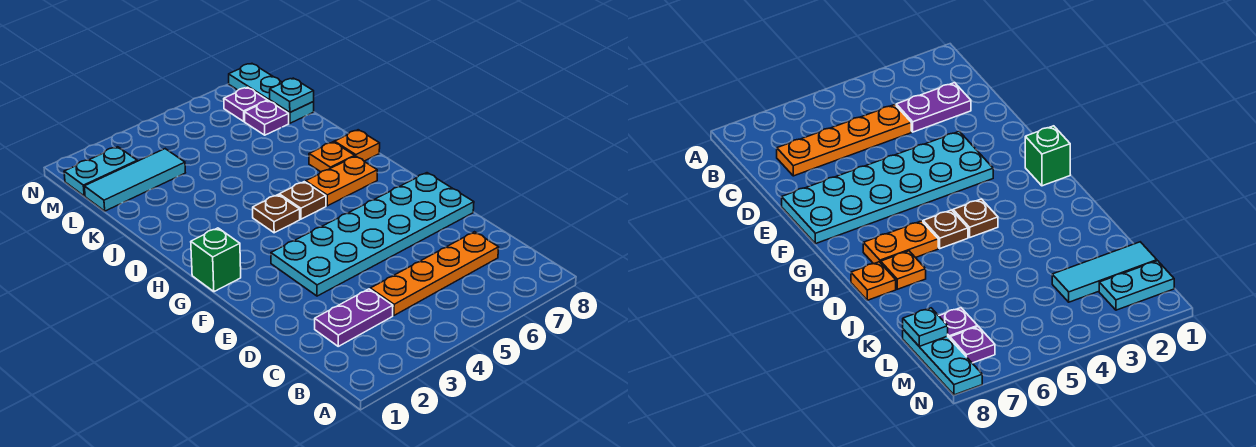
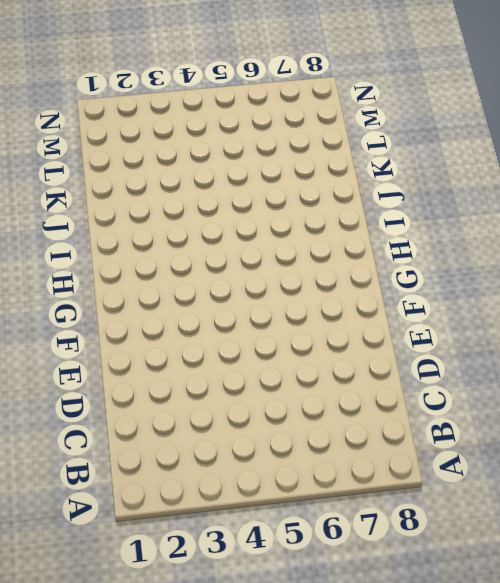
none -> purple 1x2 plate [315,289,393,346]
none -> orange 1x4 plate [370,232,499,316]
none -> cyan 2x6 plate [271,173,474,296]

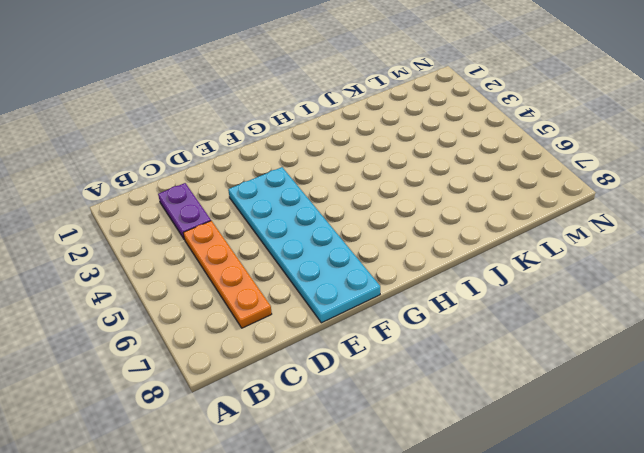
none -> green 1x1 brick [191,228,241,292]
none -> brown 1x1 plate [253,195,300,233]
none -> brown 1x1 plate [279,182,326,219]

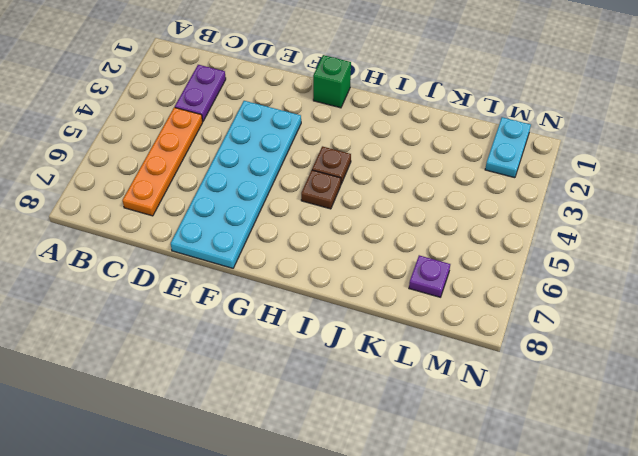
none -> orange 1x2 plate [306,156,377,206]
none -> orange 1x1 plate [309,142,355,172]
none -> orange 1x1 plate [334,130,380,161]

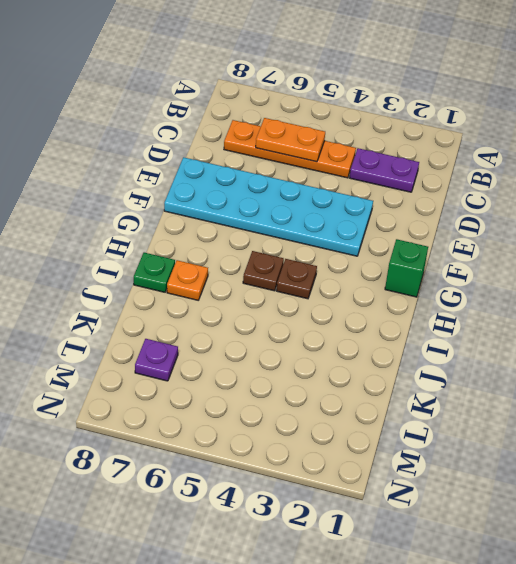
orange 1x2 plate [256,118,325,162] -> orange 1x2 plate moved to [306,156,377,206]
green 1x1 plate [134,253,175,292] -> orange 1x1 plate [334,130,380,161]
none -> cyan 1x3 tile [84,149,185,211]
none -> cyan 1x3 plate [229,64,314,123]
none -> cyan 1x2 plate [64,147,137,196]

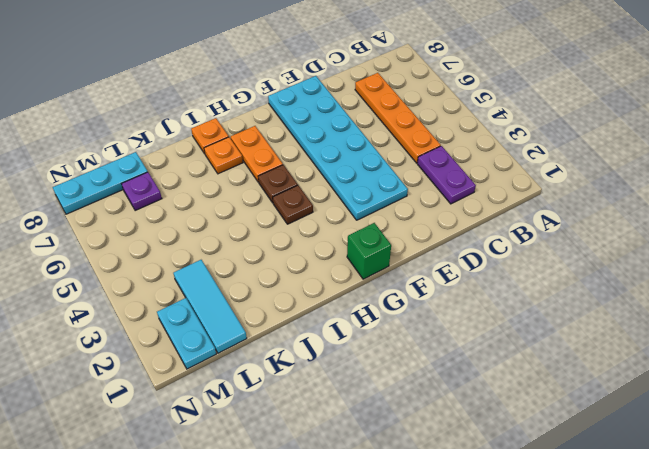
none -> purple 1x1 plate [224,87,268,121]
none -> cyan 1x1 plate [270,78,314,112]

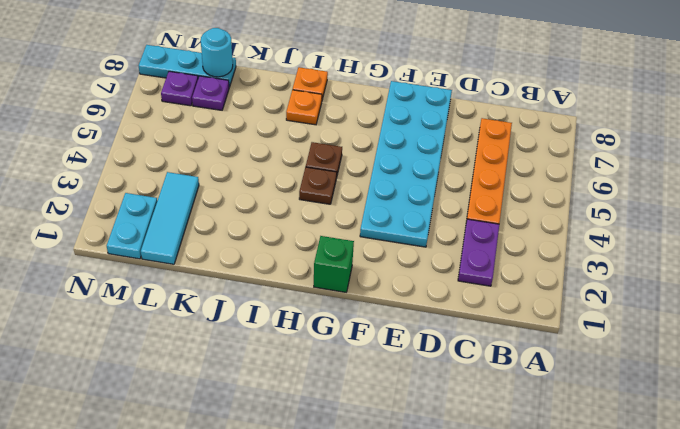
cyan 1x1 round brick [201,28,233,77] -> cyan 1x1 plate [270,78,314,112]
none -> orange 1x2 plate [306,156,377,206]

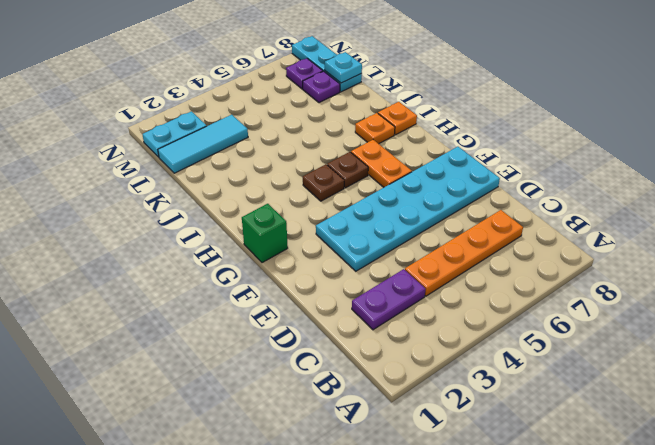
orange 1x2 plate [351,140,412,187] -> orange 1x2 plate turned to [306,156,377,206]

